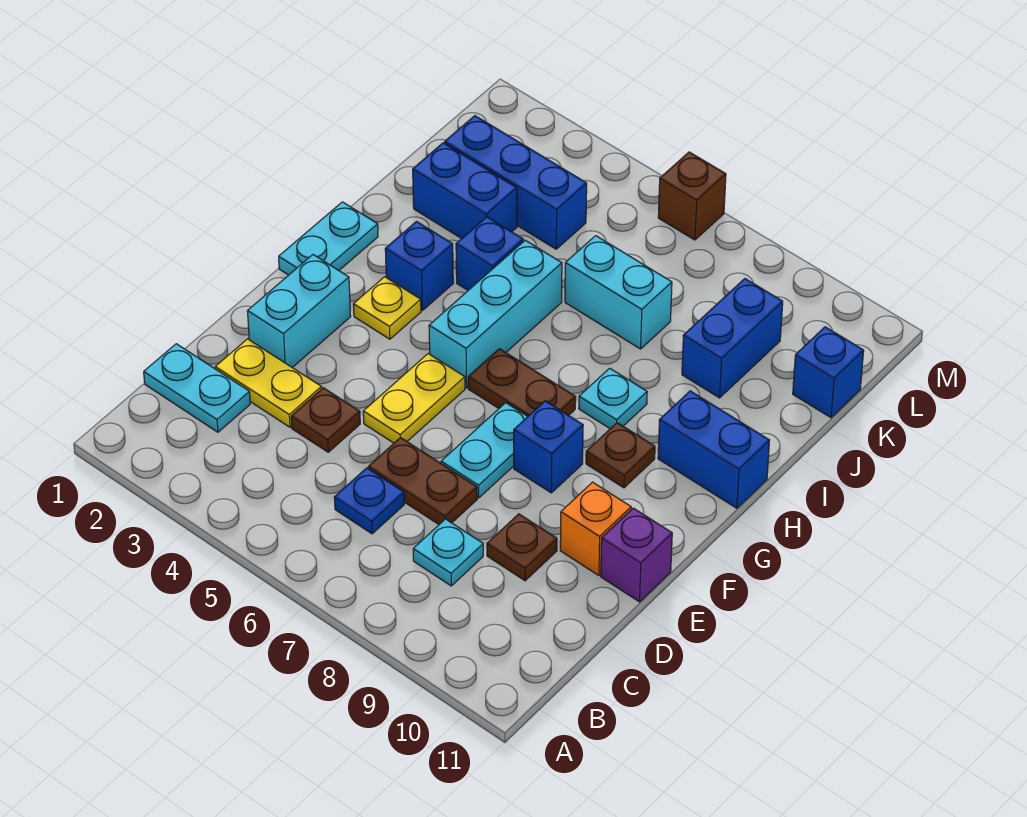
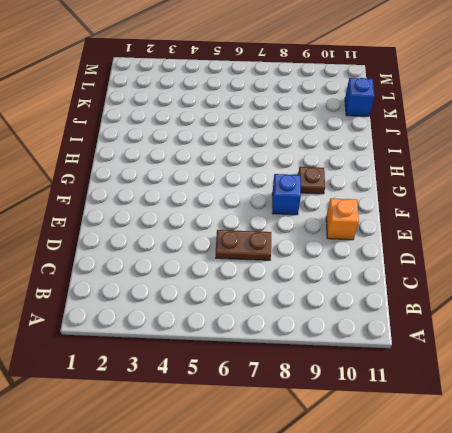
none -> cyan 1x2 plate [144,344,250,432]
none -> blue 1x1 plate [334,468,404,534]
none -> cyan 1x1 plate [413,519,483,586]

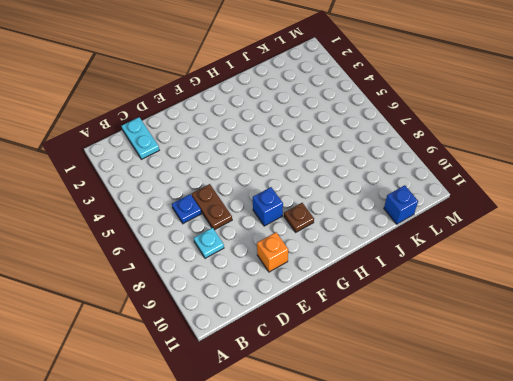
none -> yellow 1x2 plate [215,339,322,427]
none -> brown 1x1 plate [291,388,360,452]
none -> brown 1x1 plate [487,514,557,581]

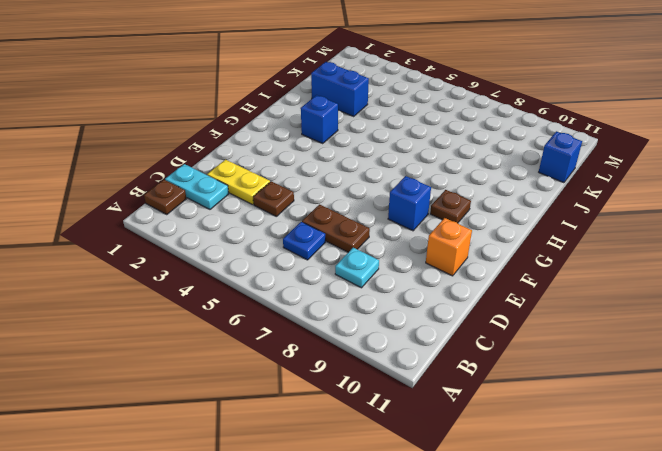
brown 1x1 plate [144,180,186,214] -> brown 1x1 plate moved to [487,514,557,581]
none -> cyan 1x2 brick [248,255,351,368]
none -> yellow 1x2 plate [363,354,465,443]
none -> cyan 1x2 plate [441,403,528,498]

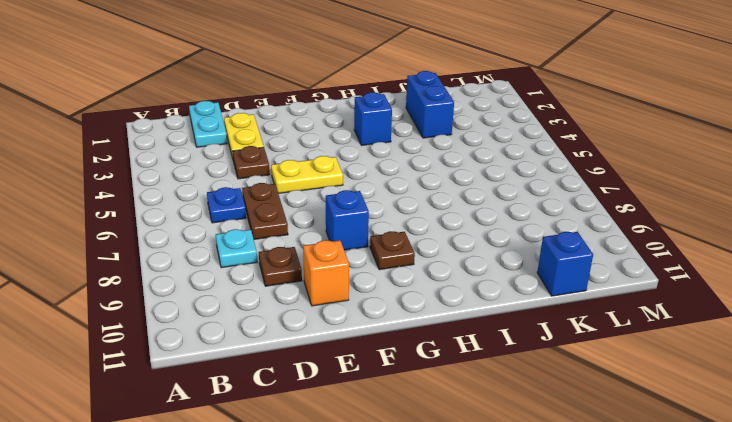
none -> cyan 1x2 brick [248,255,351,368]
none -> cyan 1x2 plate [441,403,528,498]
none -> purple 1x1 brick [601,508,672,602]

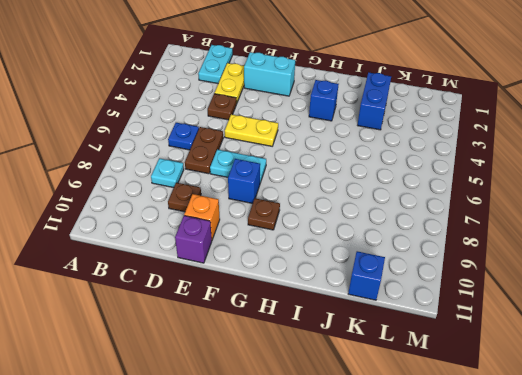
none -> cyan 1x2 plate [279,202,378,275]
none -> yellow 1x1 plate [353,277,421,339]
none -> cyan 1x3 brick [429,240,562,388]

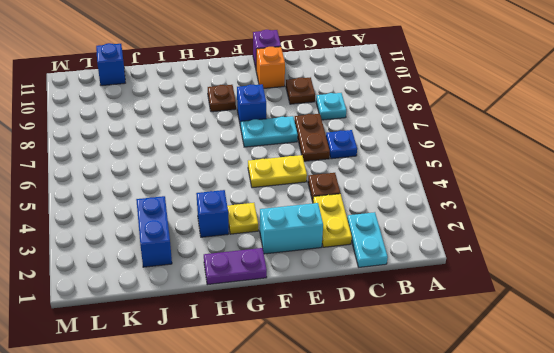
purple 1x2 plate [204,248,267,285] -> cyan 1x2 plate [279,202,378,275]
none -> cyan 1x3 brick [429,240,562,388]
none -> brown 1x2 plate [468,349,576,416]
none -> cyan 1x1 plate [579,368,647,429]

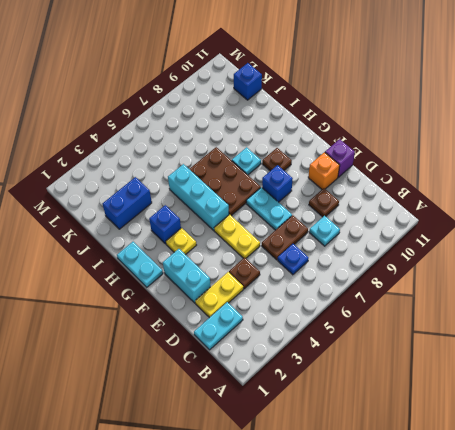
brown 2x3 plate [190,147,261,216] -> brown 1x2 plate [468,349,576,416]
none -> blue 1x2 brick [658,391,770,508]
none -> blue 1x1 brick [456,217,523,290]
none -> cyan 1x2 brick [565,236,672,349]

